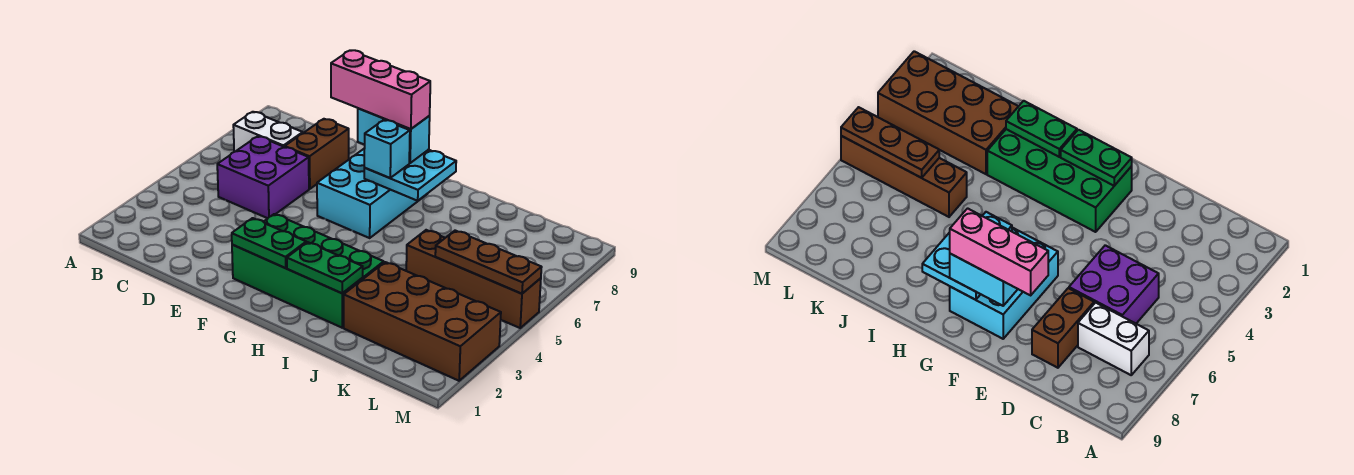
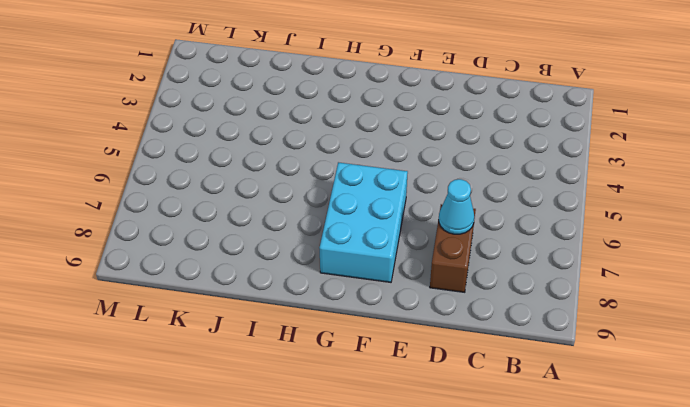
cyan 1x1 cone [439,179,474,234] -> none
none -> white 1x2 brick [233,112,303,152]
none -> purple 2x2 brick [217,136,309,218]
none -> green 2x4 brick [232,214,384,328]

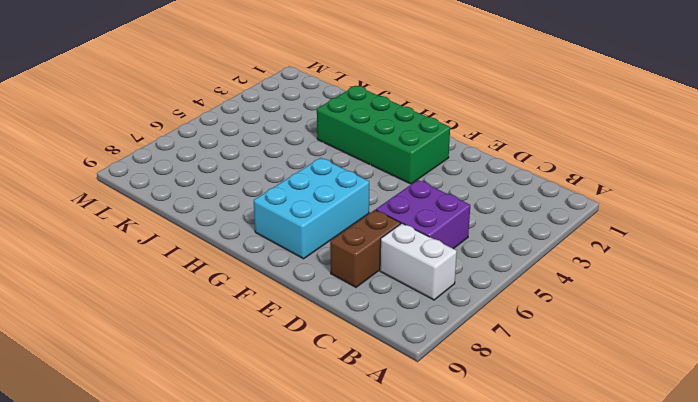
none -> brown 2x4 brick [344,262,501,381]
none -> brown 1x4 brick [406,230,541,328]
none -> green 1x2 plate [232,218,306,268]

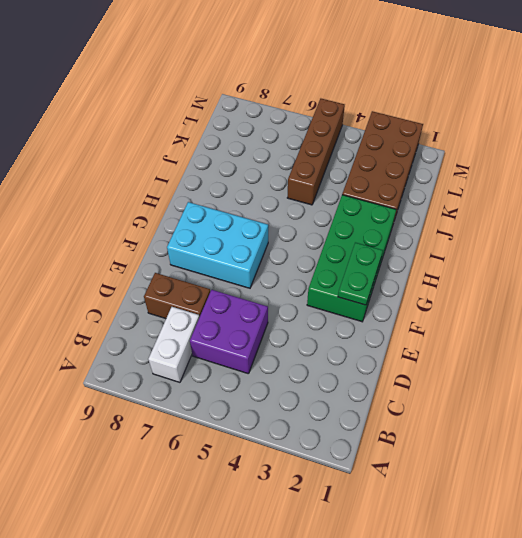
none -> cyan 2x2 plate [364,150,456,201]
none -> green 1x2 plate [287,242,363,293]
none -> brown 1x3 plate [435,231,542,294]

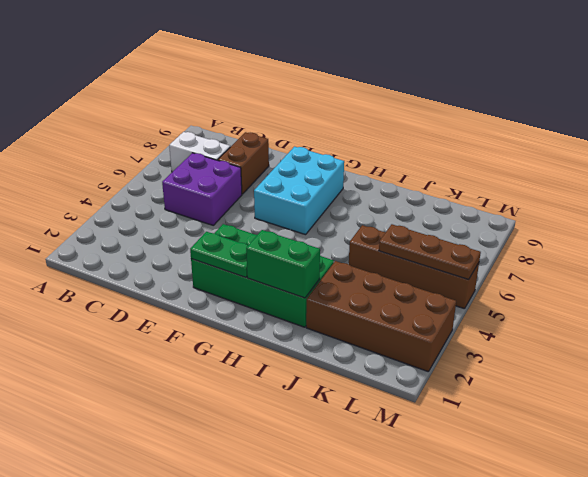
green 1x2 brick [246,230,320,298] -> green 1x2 plate [287,242,363,293]
none -> cyan 2x2 plate [364,150,456,201]
none -> cyan 1x2 brick [358,108,430,163]
none -> cyan 1x1 brick [364,120,410,178]

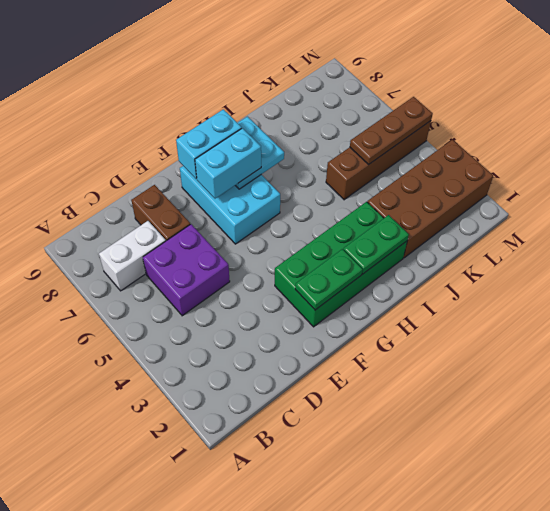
cyan 1x2 brick [195,128,261,199] -> cyan 1x1 brick [364,120,410,178]
none -> pink 1x3 brick [331,50,430,129]

